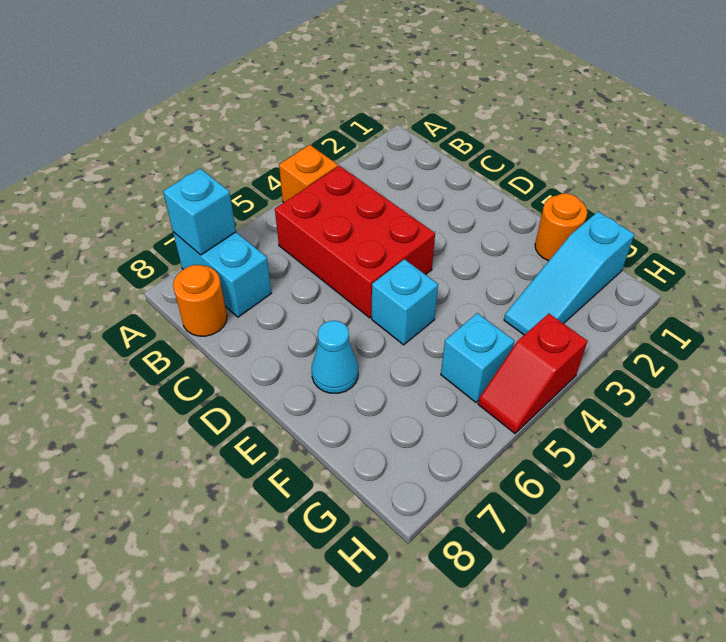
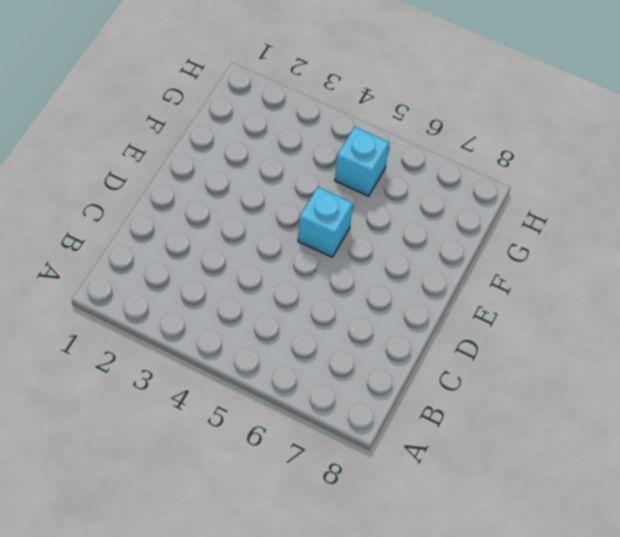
none -> orange 1x1 brick [279,145,338,202]
none -> cyan 1x2 brick [173,232,271,317]

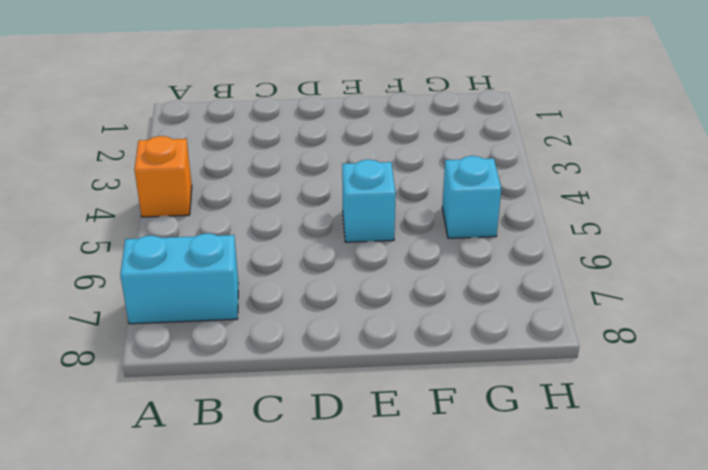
none -> red 2x3 brick [275,166,435,318]
none -> orange 1x1 round brick [173,265,227,336]

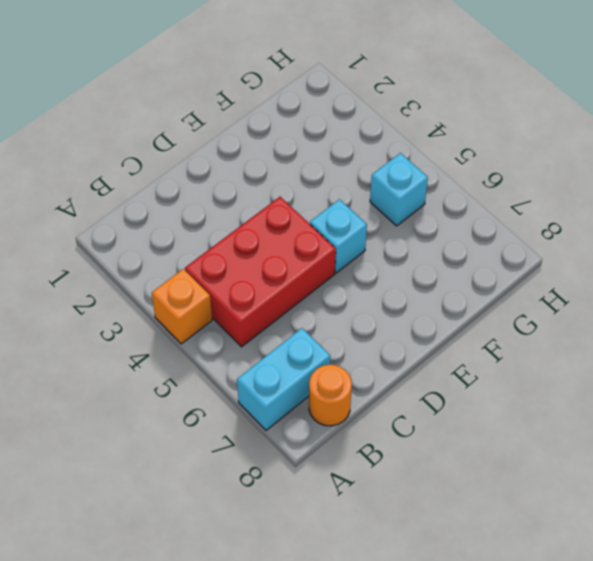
none -> cyan 1x1 cone [312,321,358,393]
none -> orange 1x1 round brick [535,193,587,261]

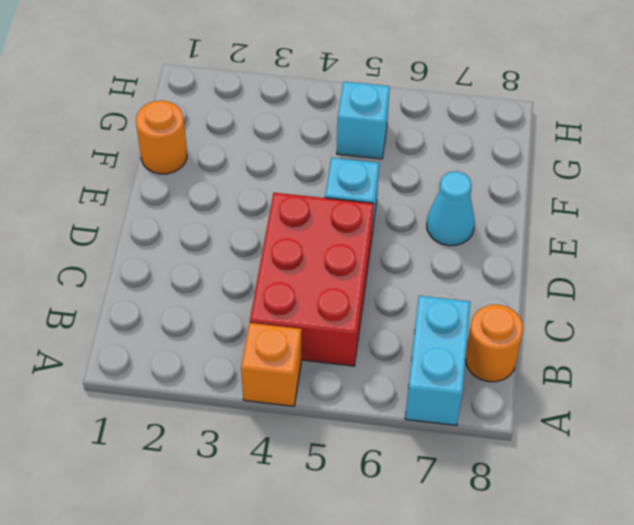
none -> cyan 1x3 slope [504,212,635,335]
none -> red 1x2 slope [478,314,587,433]

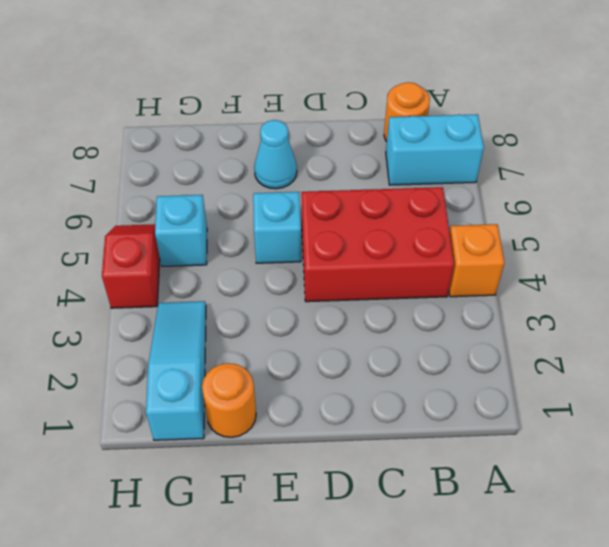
none -> cyan 1x1 brick [163,169,236,255]

